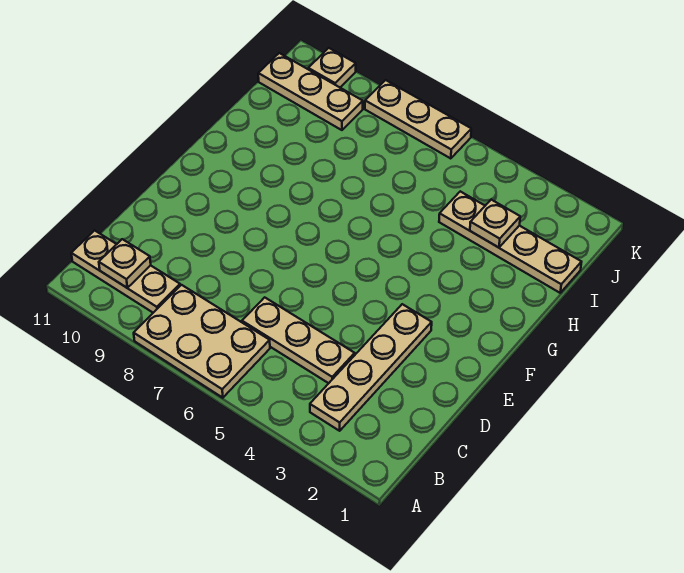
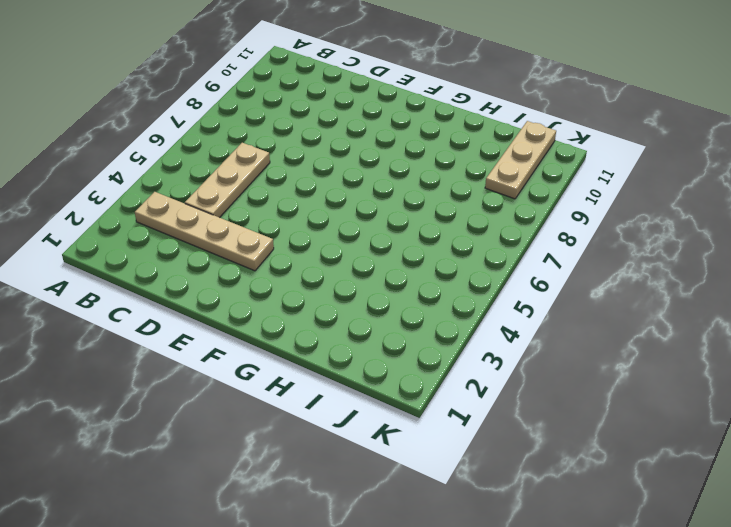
none -> tan 2x3 plate [134,285,270,398]
none -> tan 1x3 plate [71,230,180,313]

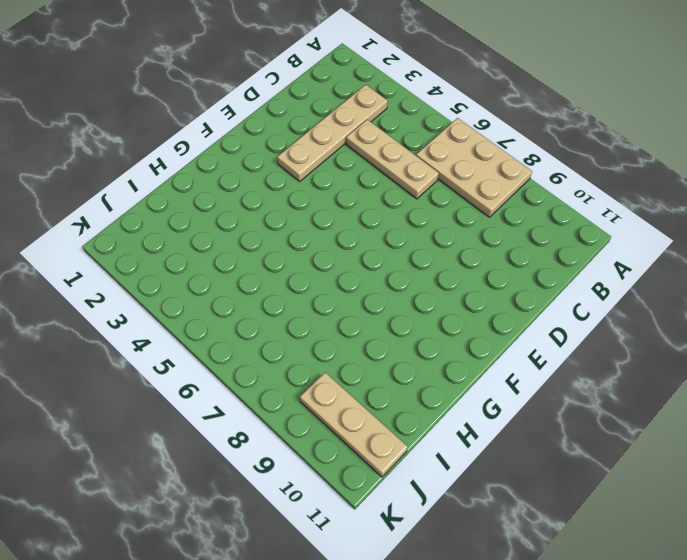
none -> tan 1x3 plate [71,230,180,313]
none -> tan 1x4 plate [439,191,581,293]

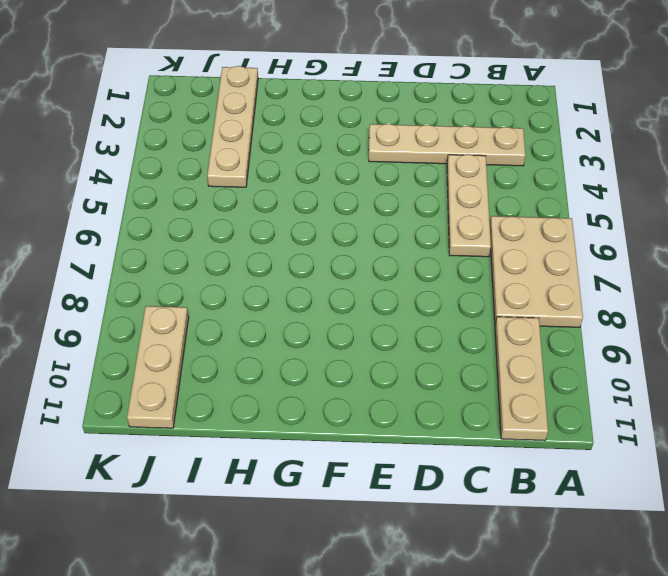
none -> tan 1x3 plate [365,80,471,159]
none -> tan 1x1 plate [308,48,356,87]

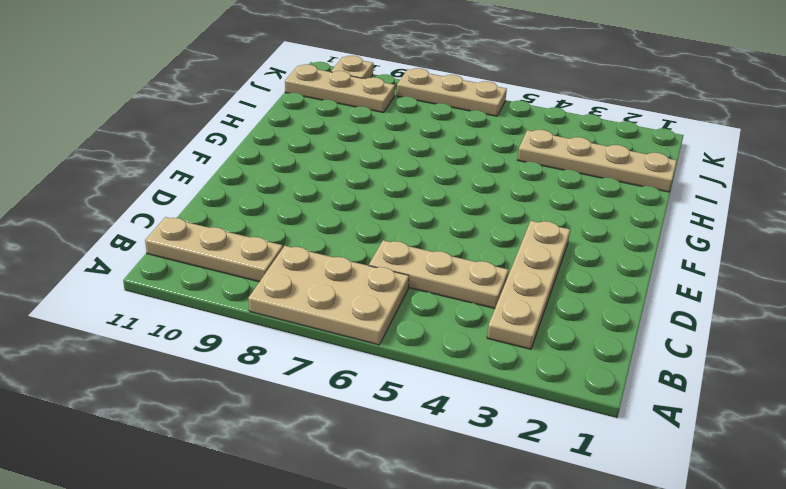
none -> tan 1x1 plate [99,239,151,288]
none -> tan 1x1 plate [470,200,520,248]

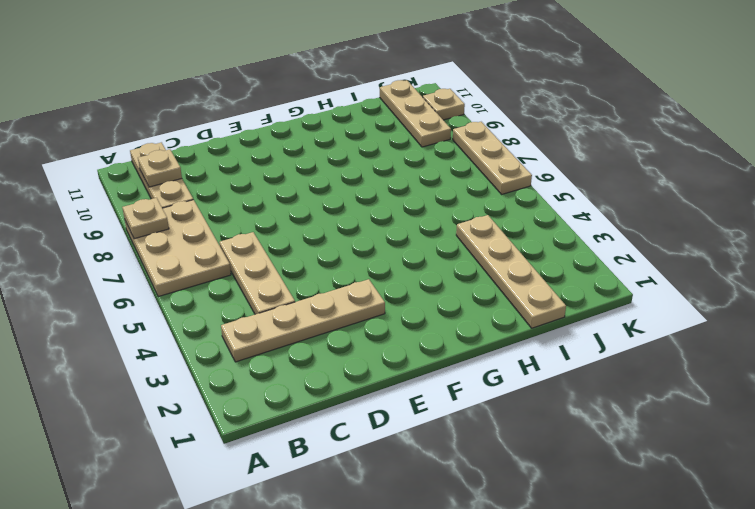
tan 1x1 plate [122,198,169,239] -> tan 1x1 plate moved to [470,200,520,248]

